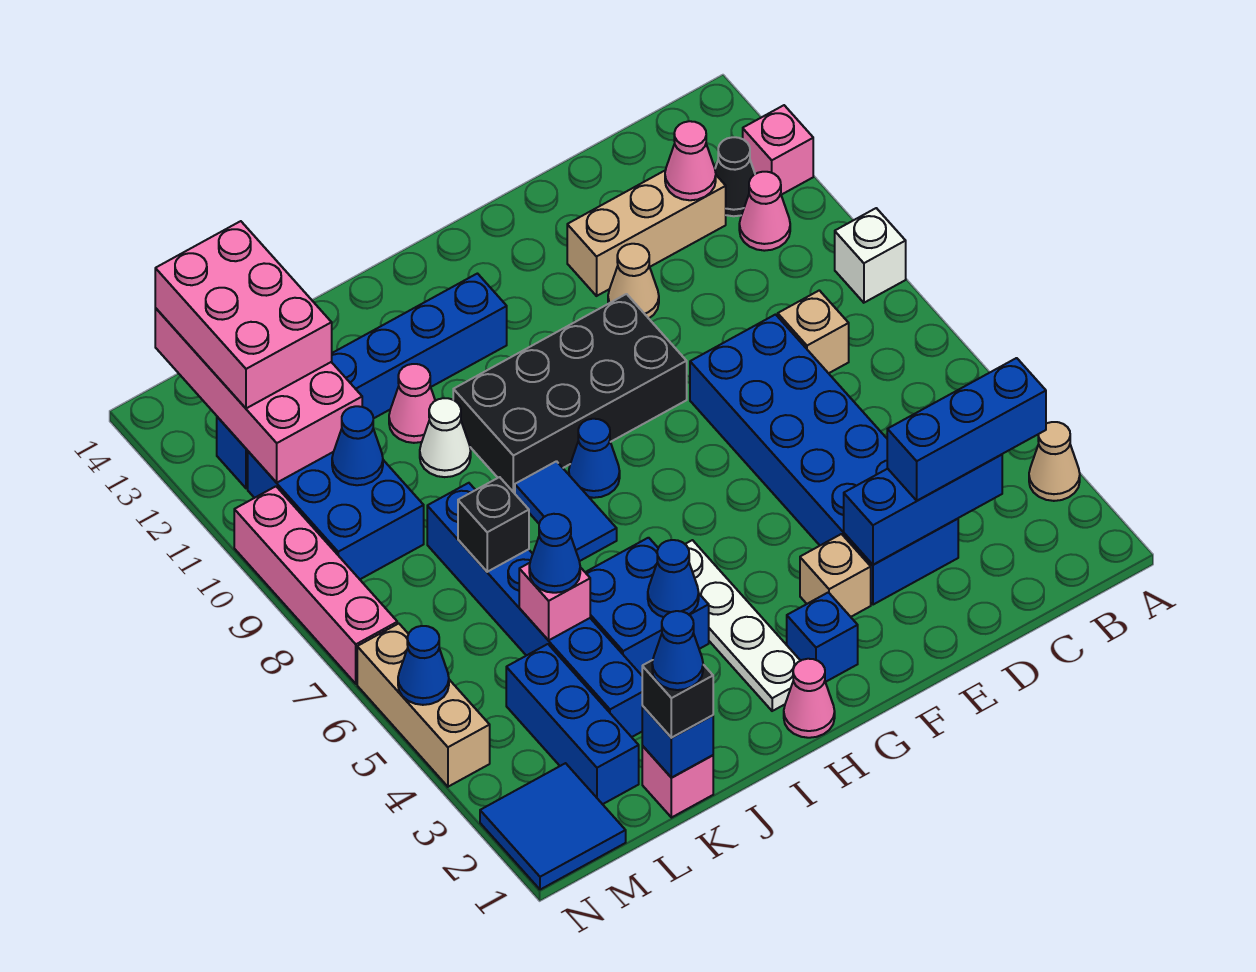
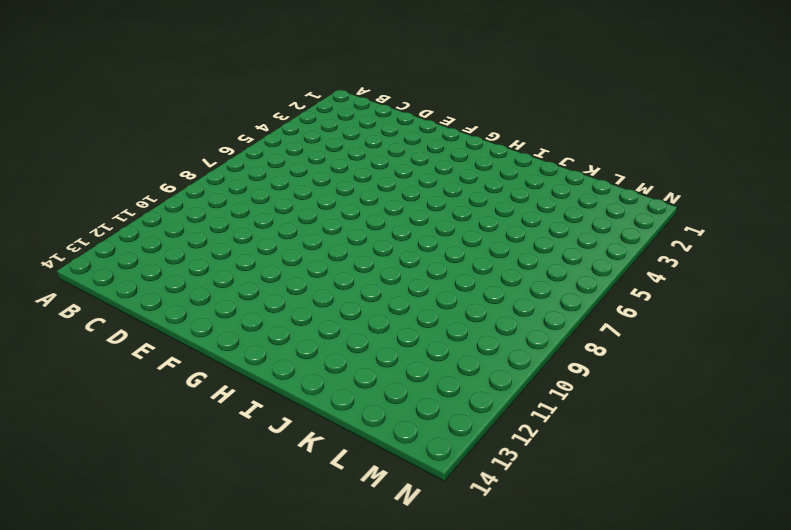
none -> tan 1x1 cone [1029,422,1080,501]
none -> white 1x1 brick [835,208,906,303]
none -> pink 1x1 brick [743,105,813,195]
none -> pink 1x1 cone [739,172,790,251]

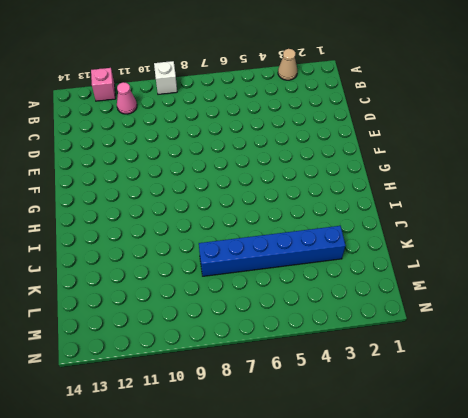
none -> black 1x1 cone [715,137,755,216]
none -> tan 1x1 brick [778,290,849,373]
none -> tan 1x3 brick [567,170,726,296]
none -> blue 2x6 brick [690,315,958,605]

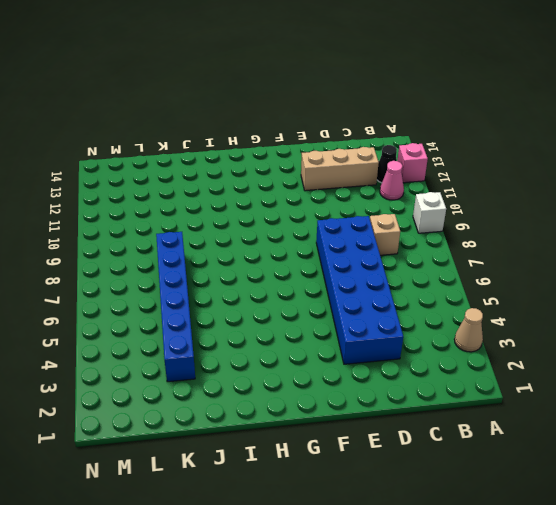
none -> tan 1x1 cone [608,244,659,318]
none -> tan 1x1 brick [800,534,871,617]
none -> black 2x4 brick [453,294,687,493]
none -> blue 1x1 brick [787,592,858,682]

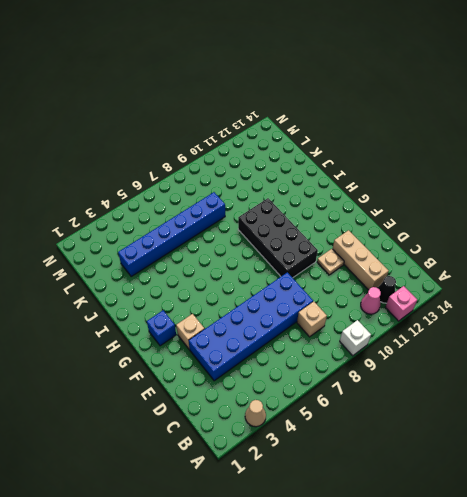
tan 1x1 plate [317,249,344,275] -> tan 1x1 cone [608,244,659,318]
none -> pink 1x1 cone [784,659,835,738]
none -> white 1x4 plate [685,540,800,711]
none -> blue 1x1 cone [569,419,620,498]
none -> blue 1x6 brick [217,274,507,488]

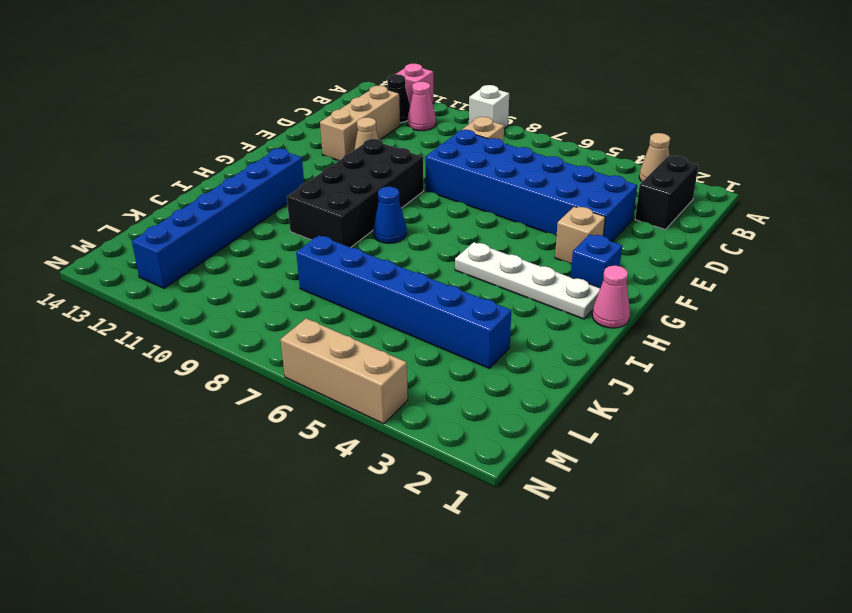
black 1x2 brick [635,156,698,230] -> none
none -> blue 2x2 brick [585,538,709,675]
none -> blue 1x2 tile [515,461,617,561]
none -> white 1x1 cone [420,398,471,477]
none -> pink 1x1 cone [389,364,435,443]

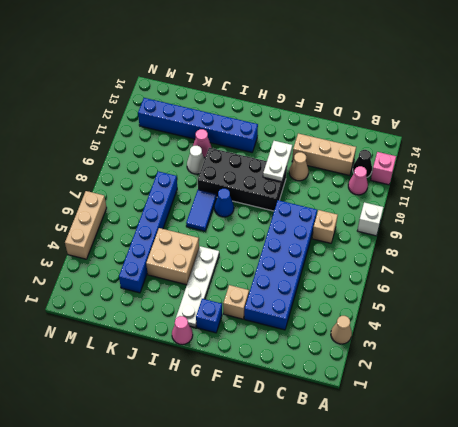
white 1x2 plate [263,141,292,182] -> none
tan 2x2 brick [146,228,199,285] -> blue 2x2 brick [585,538,709,675]
none -> pink 1x1 brick [642,745,713,818]
none -> blue 1x3 brick [506,644,639,804]
none -> blue 2x3 brick [248,451,424,579]
none -> blue 2x2 tile [480,763,626,890]

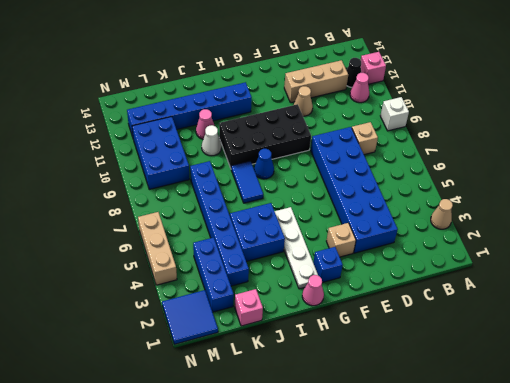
none -> pink 1x4 brick [234,486,397,684]
none -> blue 1x3 brick [844,454,1002,565]
none -> pink 1x1 cone [665,121,716,200]
none -> blue 1x1 cone [648,540,699,617]

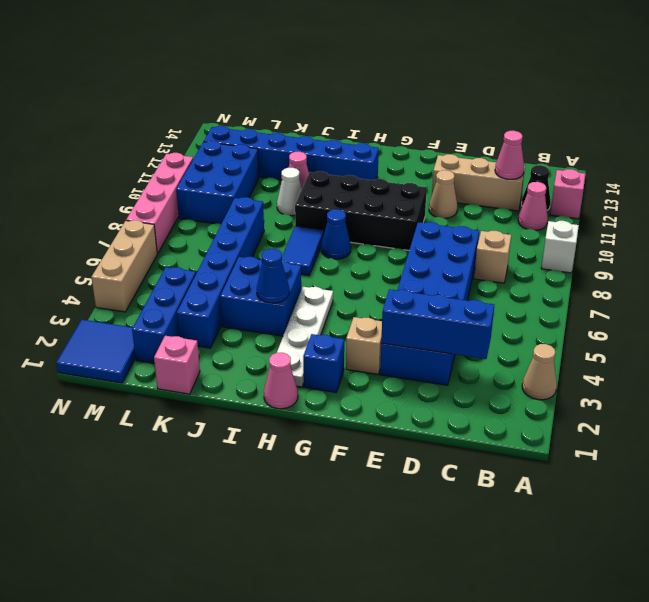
none -> blue 1x1 brick [642,706,713,778]
none -> pink 1x1 brick [519,563,590,640]
none -> black 1x1 brick [458,477,529,572]
none -> blue 1x1 cone [332,406,383,485]

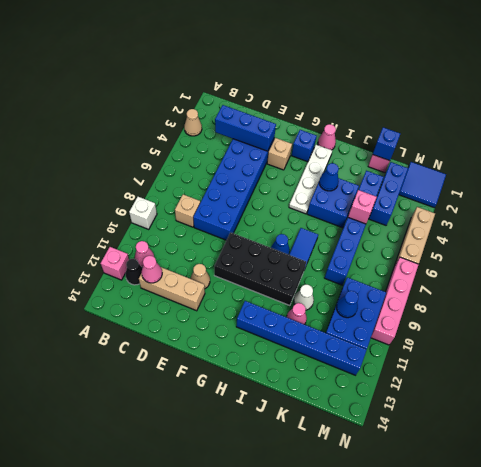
none -> black 1x1 brick [458,477,529,572]
none -> pink 2x4 brick [155,308,362,483]
none -> blue 1x1 cone [398,626,449,705]
none -> blue 1x3 brick [887,358,1046,501]

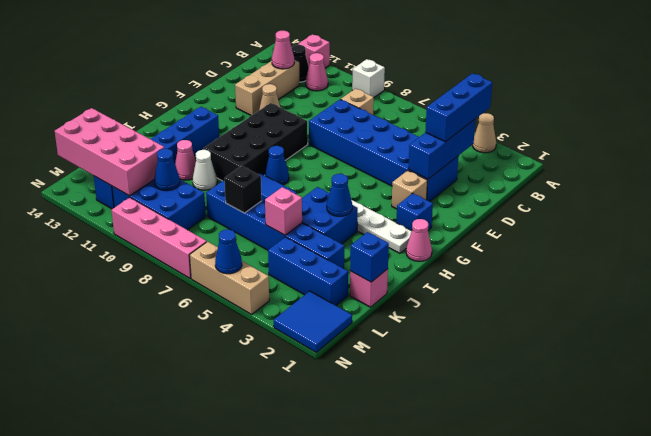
none -> black 1x1 brick [642,660,713,738]
none -> blue 1x1 cone [529,514,580,593]
none -> pink 2x3 brick [155,221,332,408]
none -> blue 1x1 cone [652,611,703,690]

